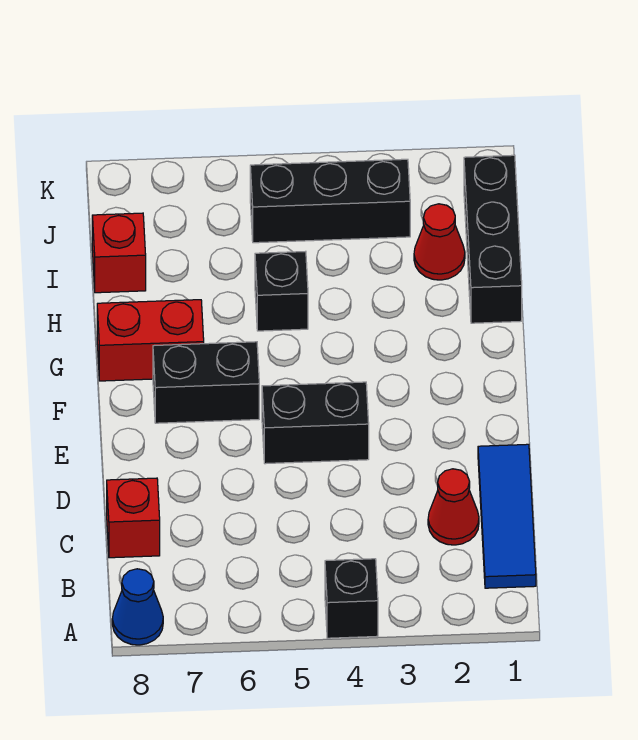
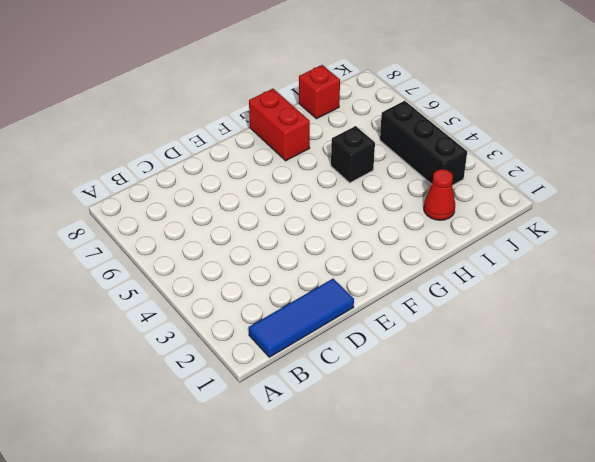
none -> black 1x1 brick [325,559,378,638]
none -> blue 1x1 cone [112,569,163,645]
none -> red 1x1 cone [428,469,479,545]

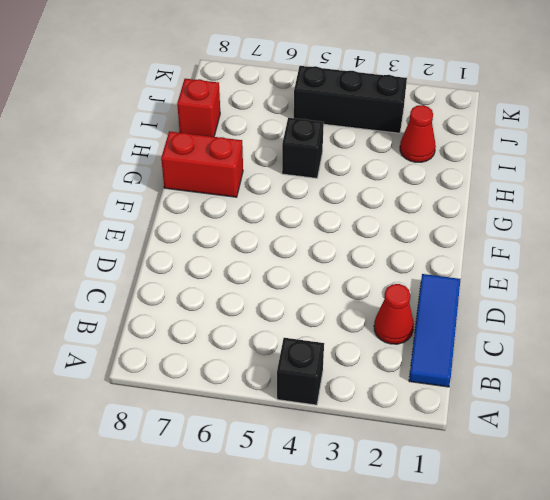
none -> blue 1x1 cone [112,569,163,645]
none -> red 1x1 brick [107,478,160,558]
none -> black 1x2 brick [262,382,369,464]

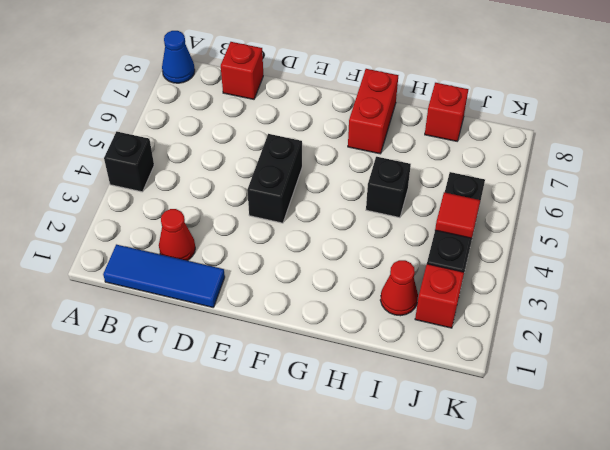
red 1x1 brick [415,264,464,328] -> none
red 1x1 tile [435,192,480,238] -> none
none -> black 1x2 brick [153,342,259,423]
none -> black 1x3 brick [464,155,522,323]

